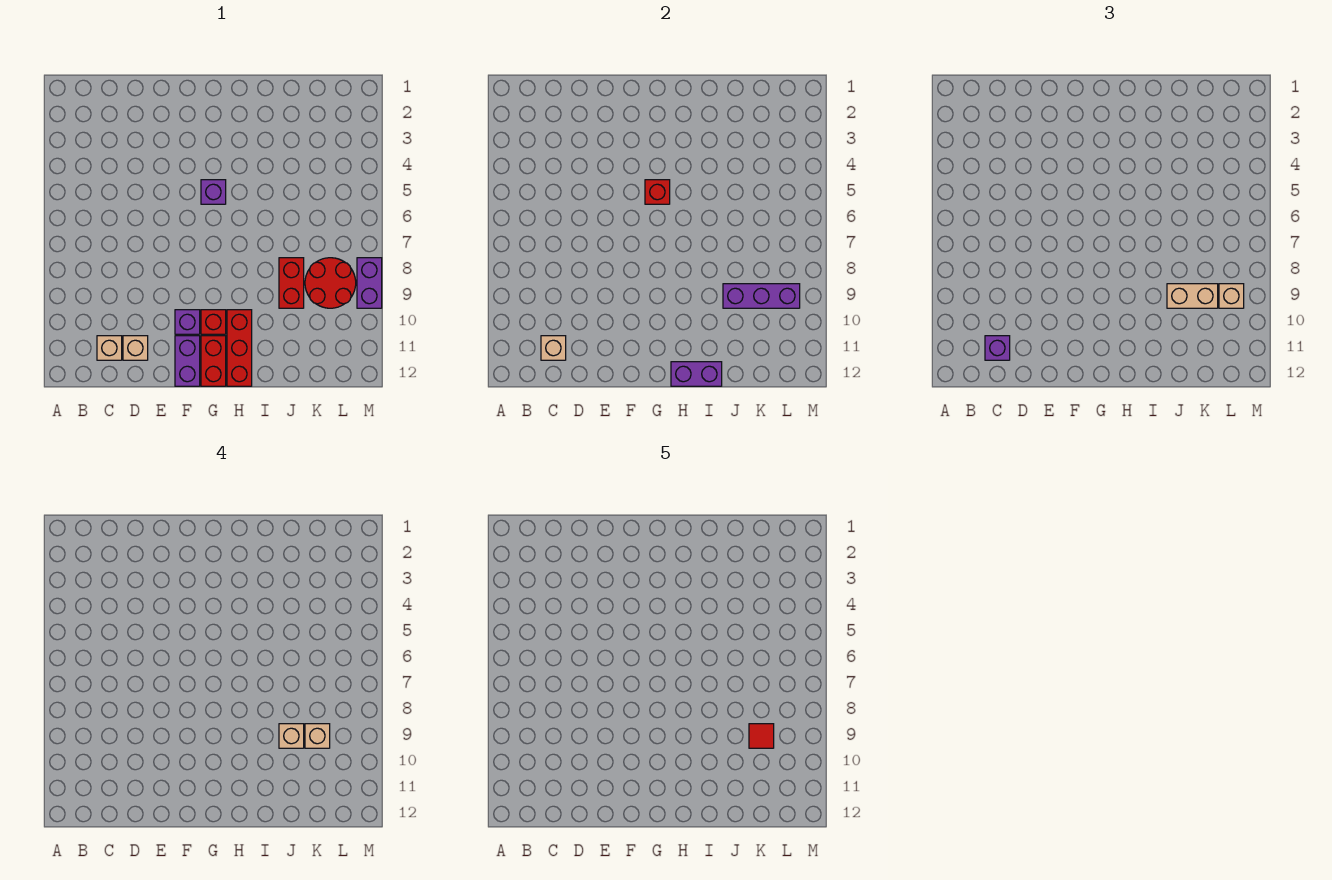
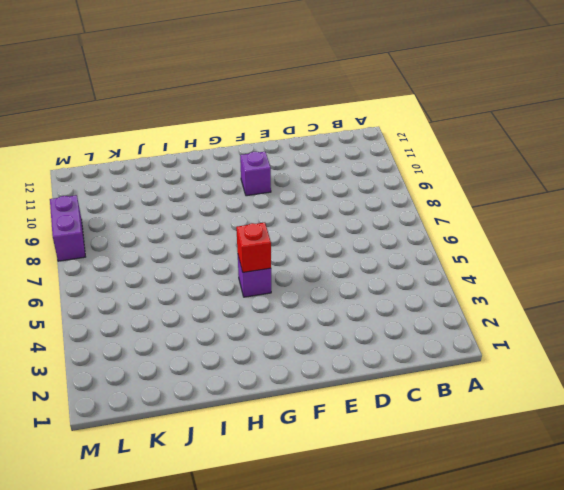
none -> tan 1x1 brick [97,336,122,360]
none -> tan 1x1 brick [123,336,148,360]
none -> purple 1x2 brick [175,336,200,386]

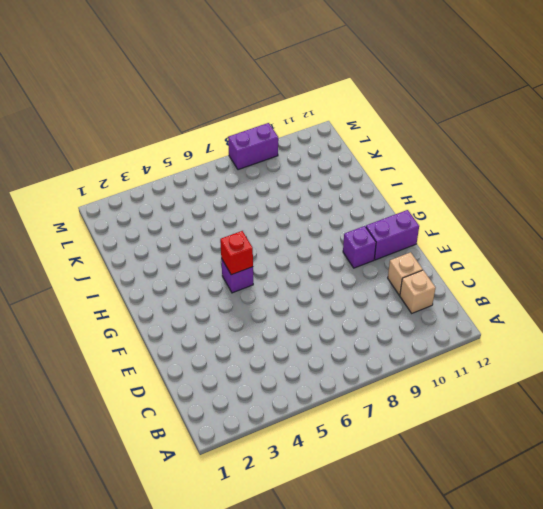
none -> red 1x1 brick [201,310,226,334]
none -> red 1x2 brick [201,336,226,386]
none -> red 1x3 brick [227,310,252,386]

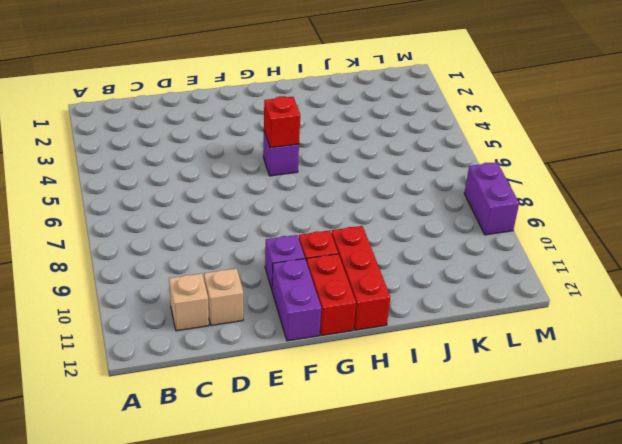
none -> red 1x2 brick [279,258,304,308]
none -> red 2x2 round brick [305,258,356,308]
none -> tan 1x1 brick [541,336,566,360]

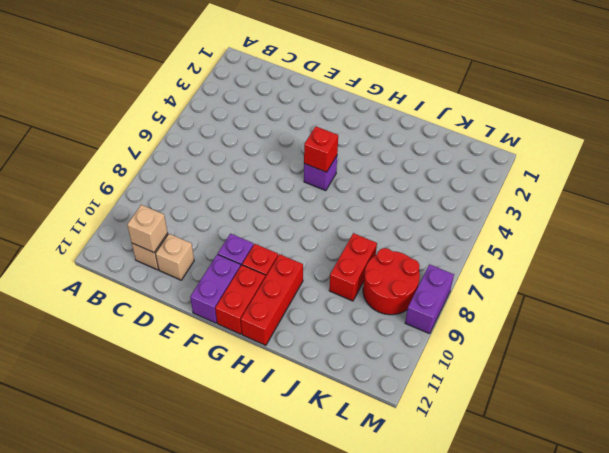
none -> purple 1x2 brick [671,362,722,386]
none -> purple 1x3 brick [723,284,800,308]
none -> purple 1x1 brick [985,336,1010,360]

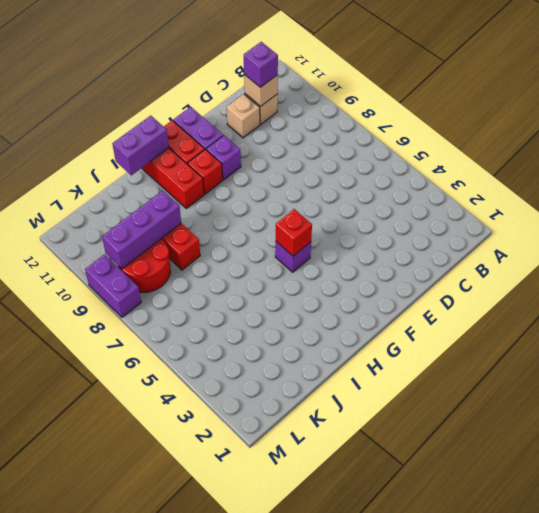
none -> tan 1x2 brick [1167,284,1218,308]
none -> tan 1x1 brick [1219,284,1244,308]
none -> tan 1x1 brick [279,724,304,748]

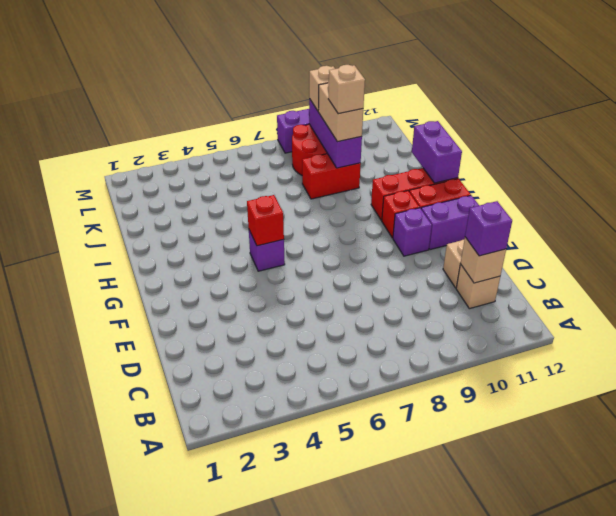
none -> tan 1x1 brick [305,724,330,748]
none -> red 1x1 tile [749,724,774,748]

